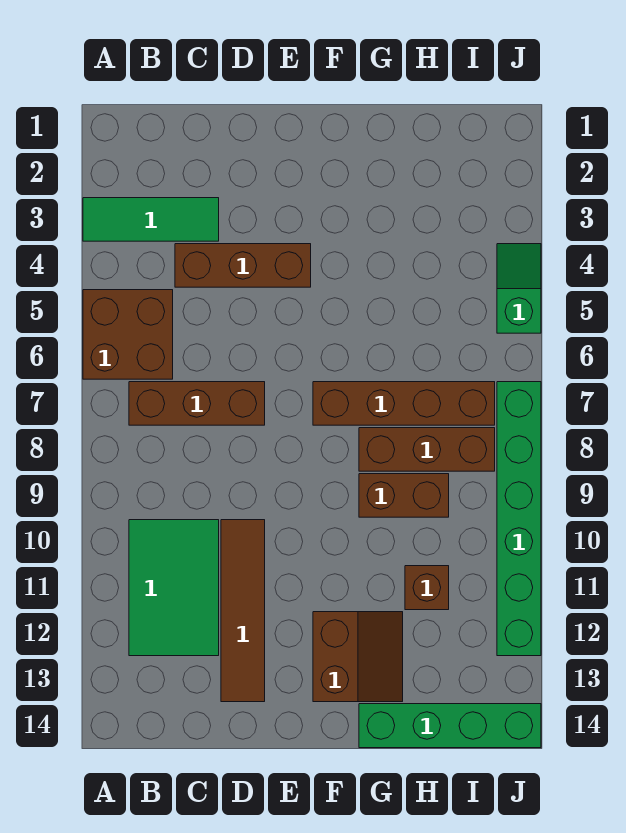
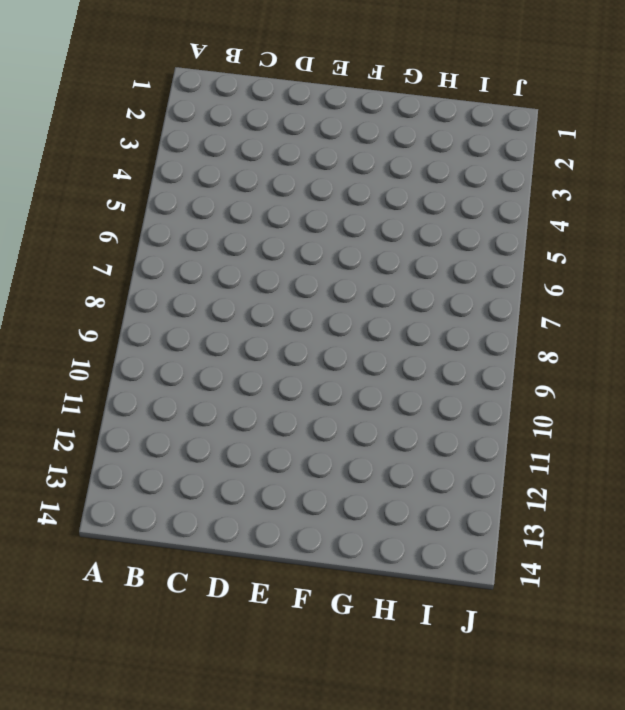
none -> green 1x3 tile [83,198,219,241]
none -> brown 2x2 brick [83,290,173,379]
none -> brown 1x3 brick [129,382,265,425]

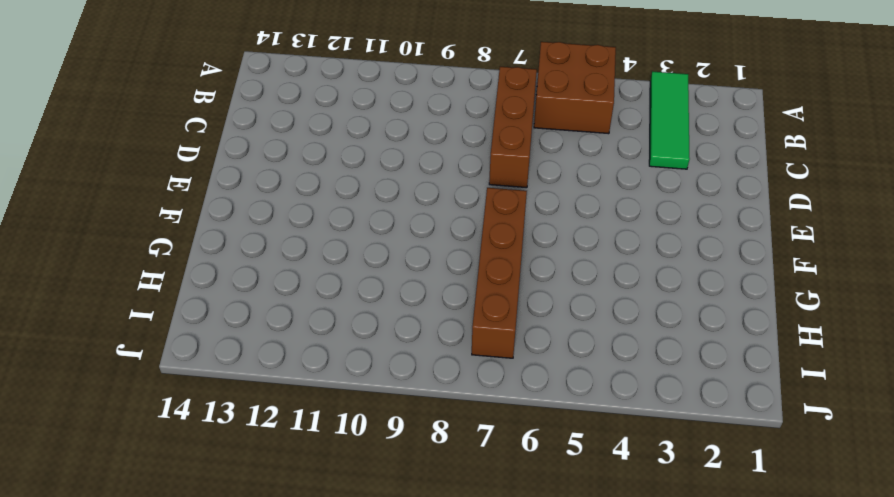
none -> green 2x3 tile [129,520,219,656]
none -> brown 1x3 brick [175,244,311,287]
none -> brown 1x4 tile [221,520,265,702]

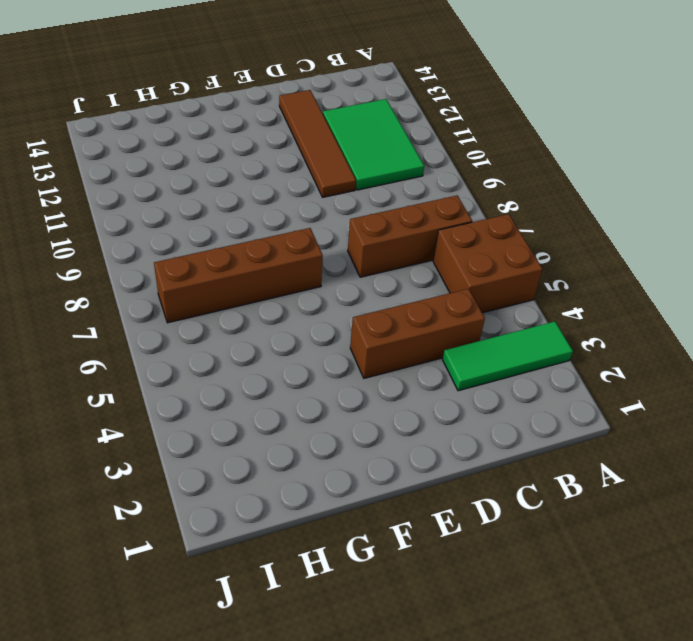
none -> brown 2x2 slope [313,612,403,702]
none -> brown 1x3 brick [359,428,495,471]
none -> brown 1x2 brick [359,474,449,517]

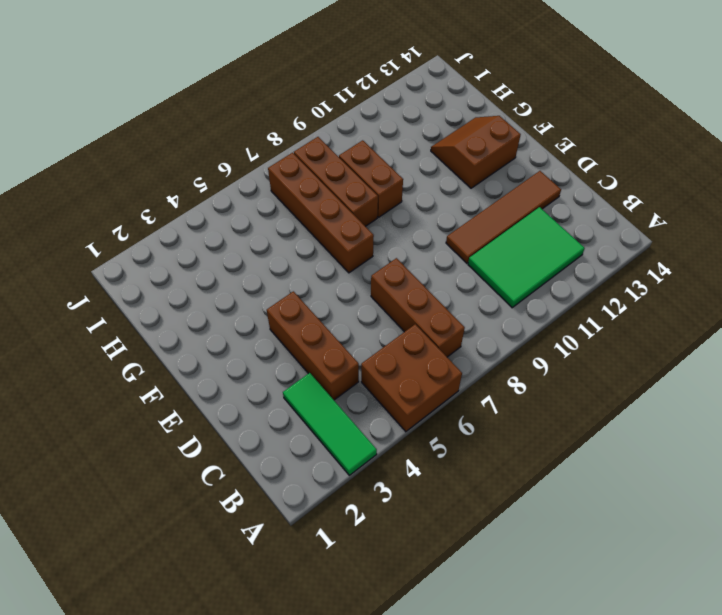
none -> green 1x4 brick [359,704,541,748]
none -> brown 1x1 brick [405,566,449,610]
none -> green 1x2 slope [497,244,541,333]

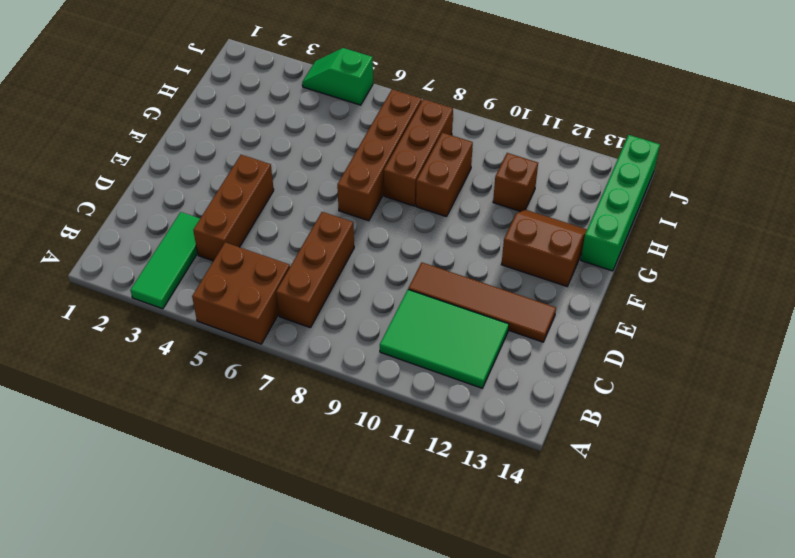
none -> green 1x6 brick [497,382,541,656]

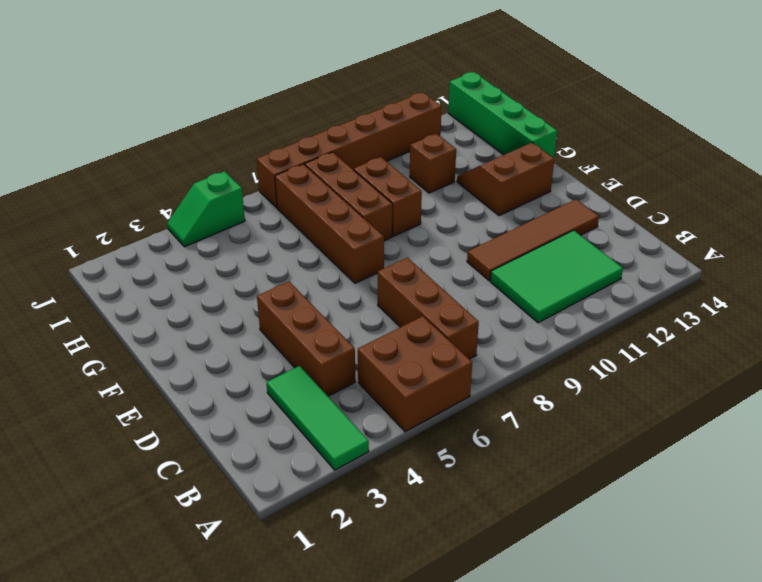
brown 1x6 brick [257,92,442,208] -> green 1x6 brick [497,382,541,656]

